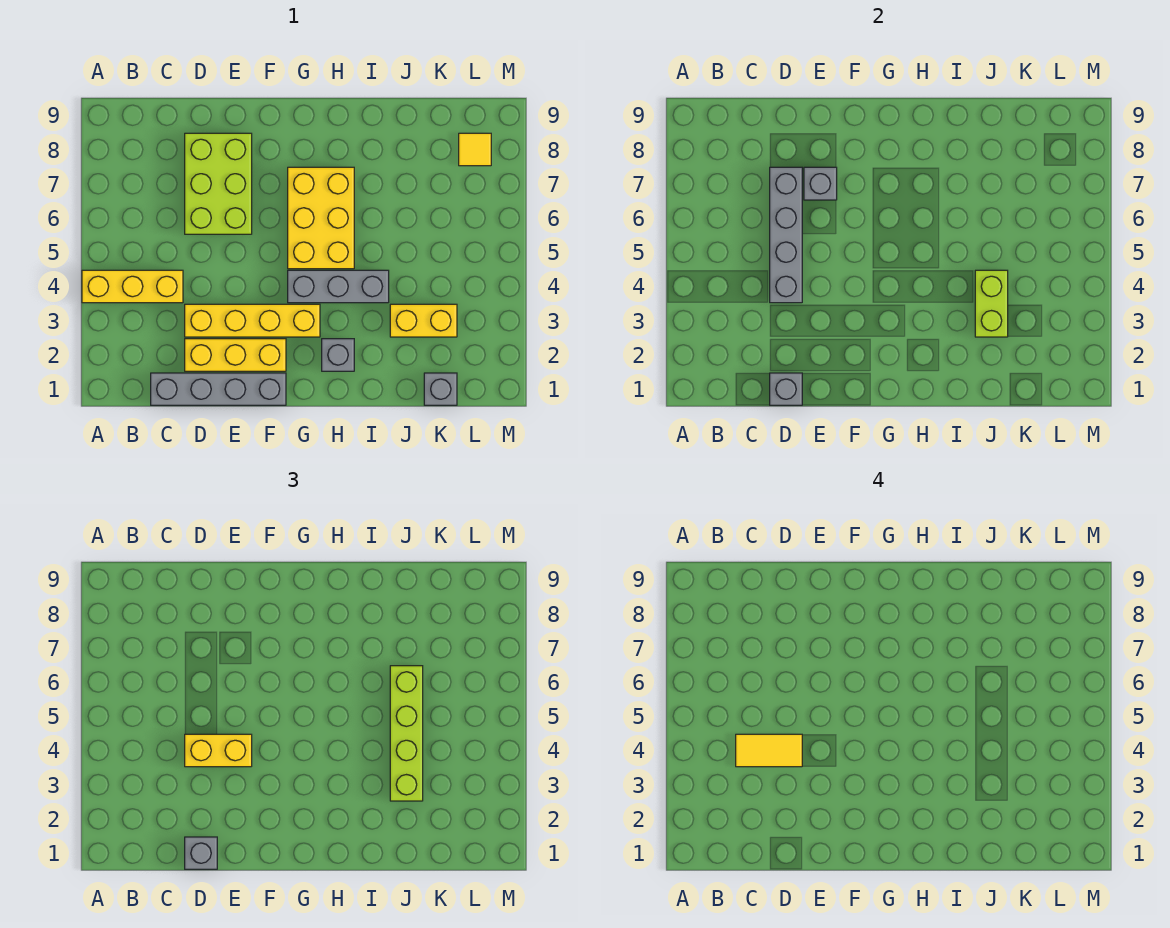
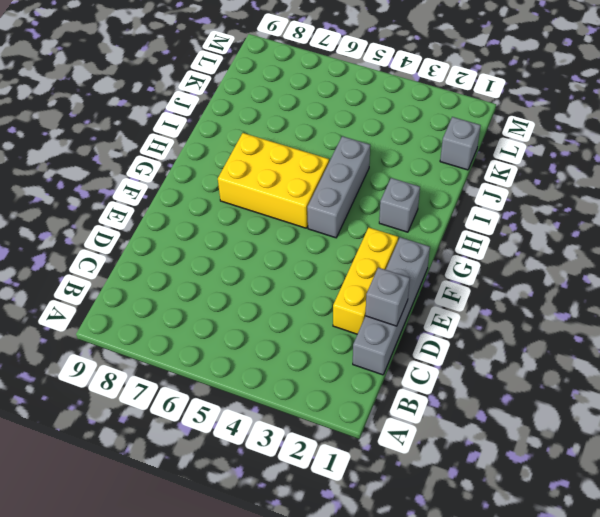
none -> yellow 1x3 brick [82,270,183,303]
none -> yellow 1x4 brick [185,304,320,337]
none -> lime 2x3 brick [185,133,252,234]

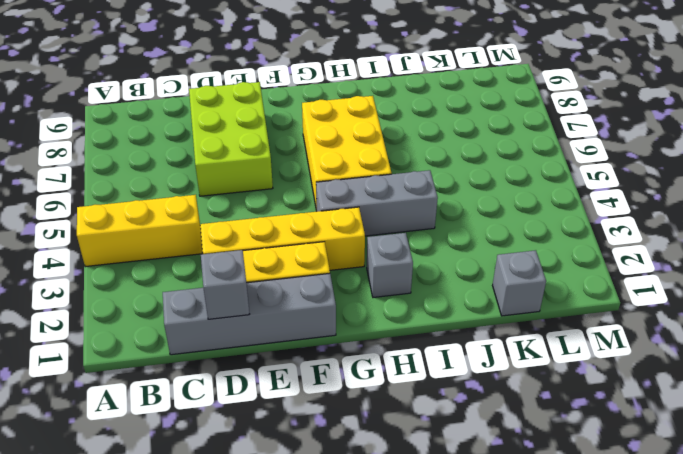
none -> yellow 1x2 brick [390,304,457,337]
none -> yellow 1x1 tile [459,133,491,166]
none -> grey 1x4 brick [770,167,802,303]

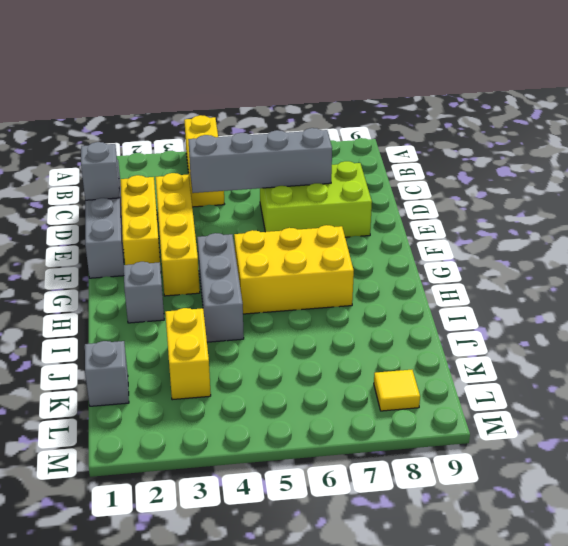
none -> grey 1x1 brick [804,167,837,200]
none -> lime 1x2 brick [975,270,1008,337]
none -> grey 1x1 brick [185,837,217,869]

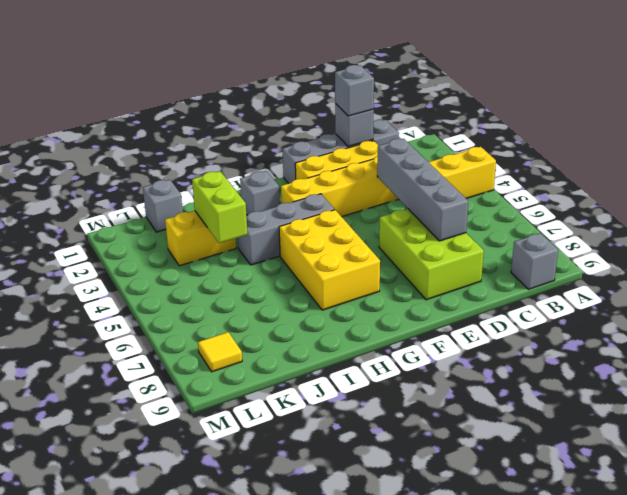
grey 1x1 brick [511,233,558,289] -> grey 1x1 brick moved to [804,167,837,200]
none -> yellow 1x2 brick [185,734,252,767]
none -> lime 1x4 brick [390,666,423,801]
none -> yellow 1x2 tile [736,734,802,767]

